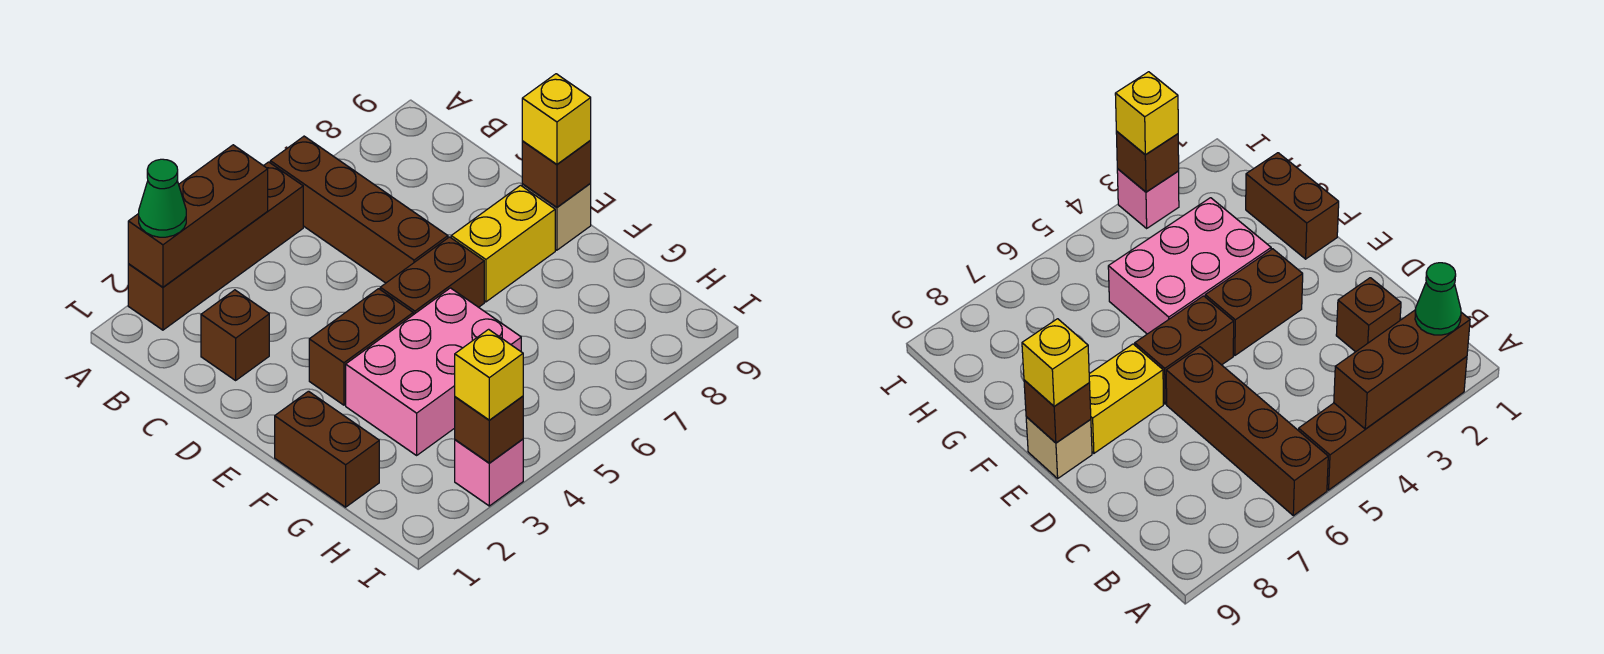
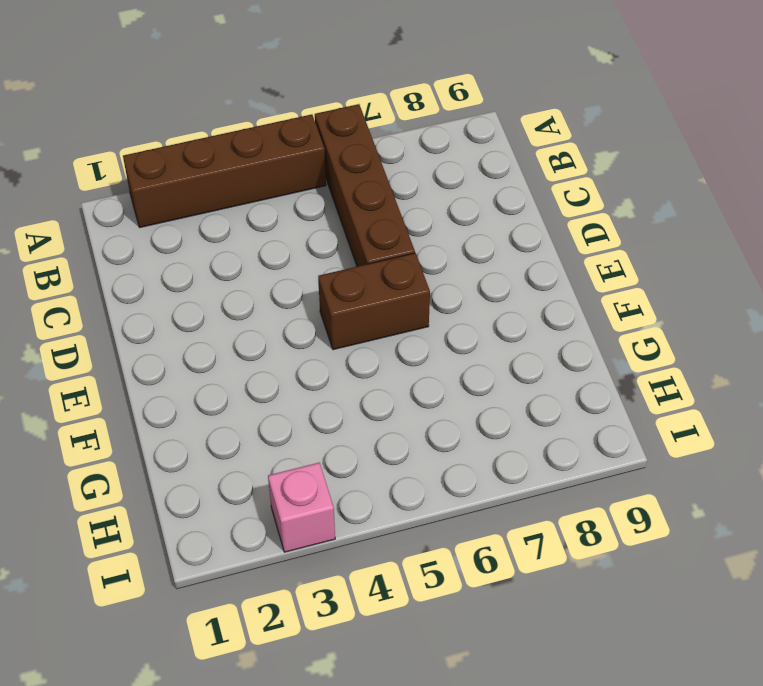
none -> brown 1x1 brick [201,290,269,380]
none -> brown 1x2 brick [309,289,413,405]
none -> yellow 1x2 brick [451,185,555,302]

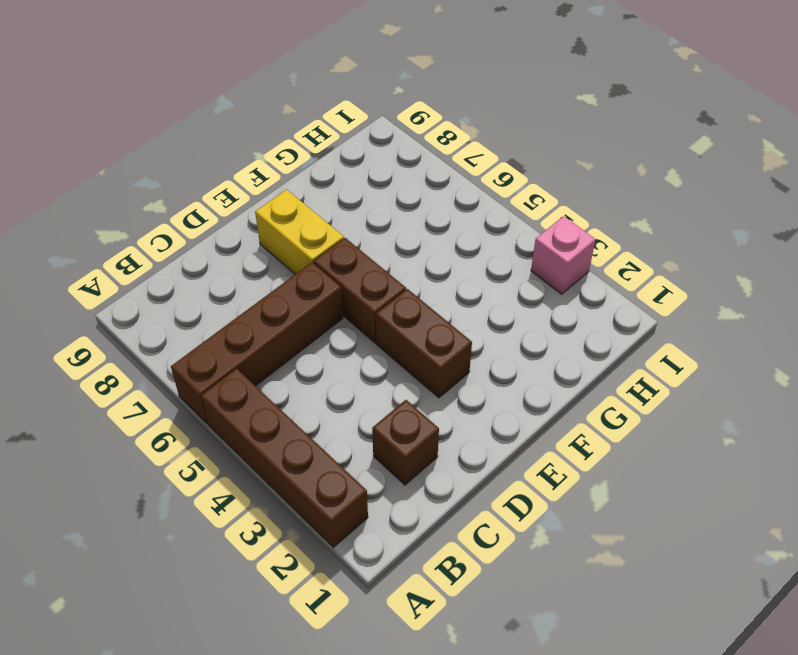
none -> tan 1x1 brick [522,184,591,250]
none -> brown 1x2 brick [275,391,379,507]
none -> pink 2x3 brick [346,288,521,455]

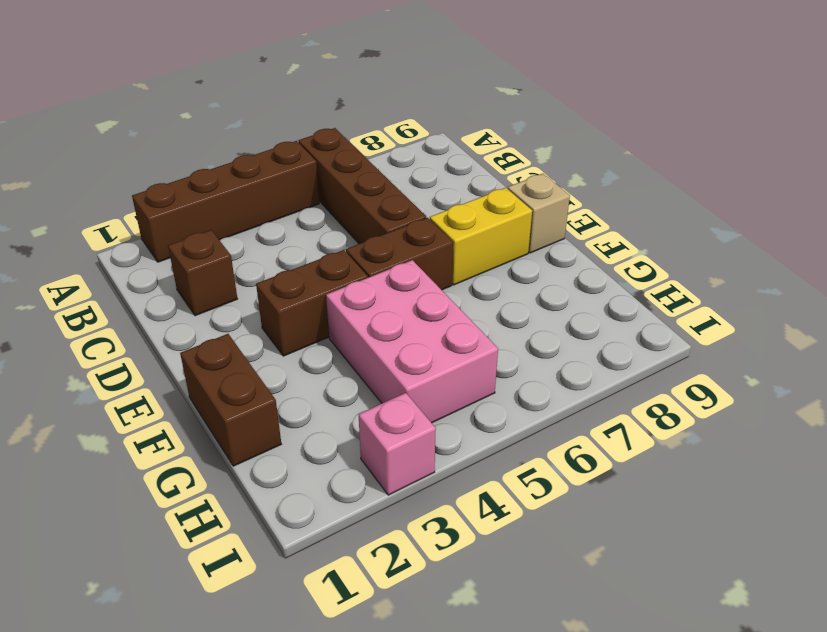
pink 2x3 brick [326,260,498,423] -> pink 2x3 brick turned to [346,288,521,455]
none -> brown 1x3 brick [128,145,268,287]
none -> brown 1x1 brick [522,141,591,207]
none -> brown 1x1 brick [455,396,523,463]

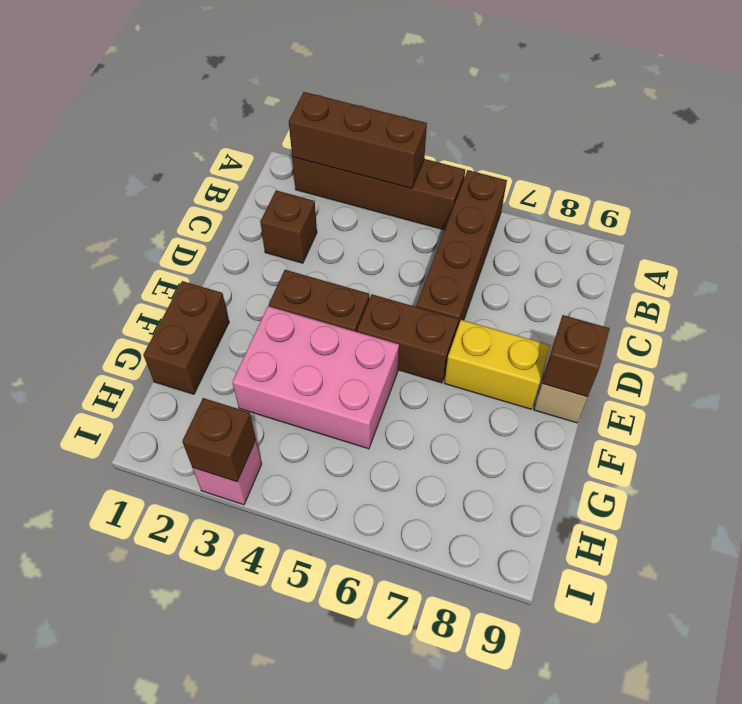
none -> green 1x1 cone [139,159,186,237]
none -> yellow 1x1 brick [522,74,591,164]
none -> yellow 1x1 brick [455,329,523,420]

